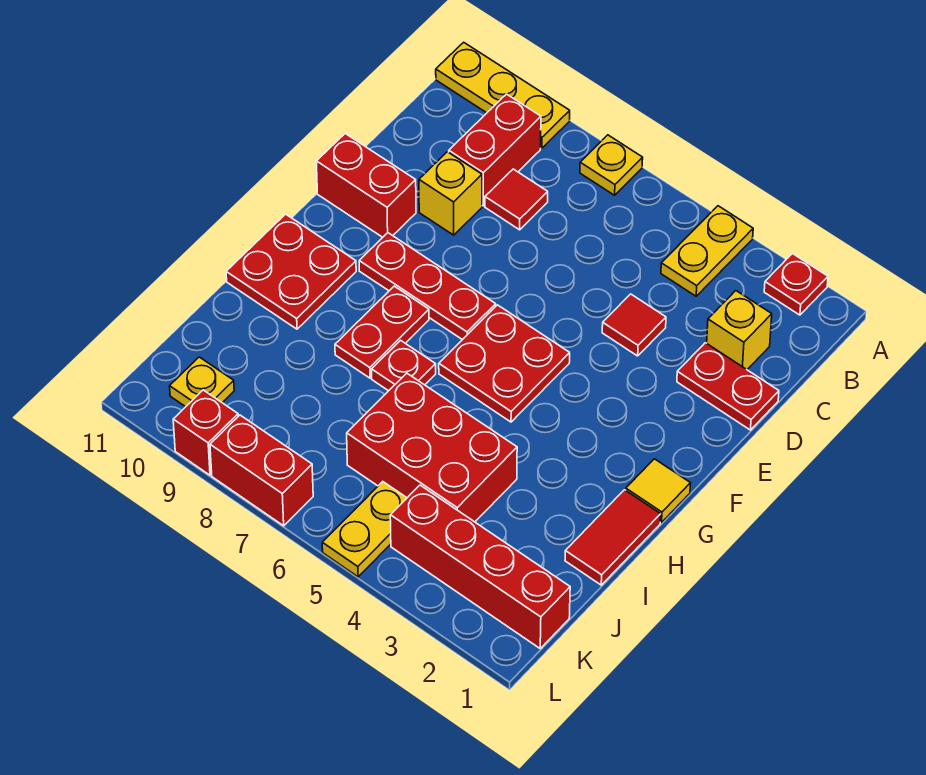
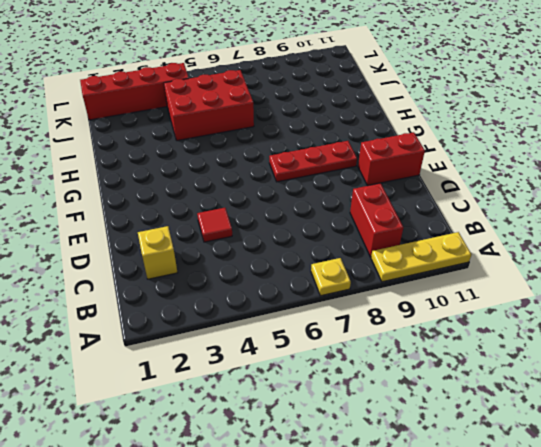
none -> red 1x1 plate [764,254,828,315]
none -> yellow 1x2 plate [661,206,753,296]
none -> red 1x1 tile [485,169,548,230]

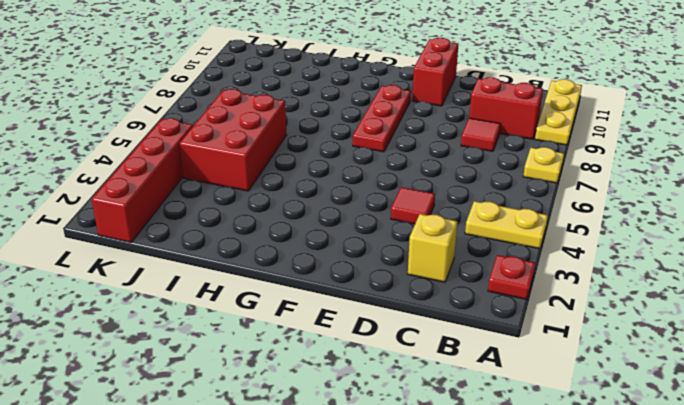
none -> red 1x2 plate [677,343,779,430]
none -> yellow 1x1 brick [419,152,482,235]
none -> red 2x2 plate [439,305,570,422]

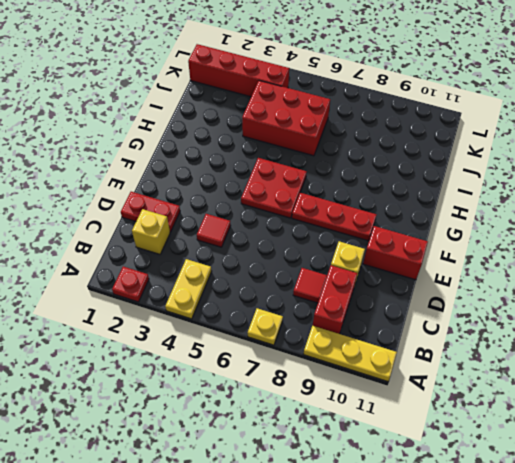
none -> yellow 1x1 tile [626,459,690,522]
none -> red 1x2 plate [335,286,429,378]
none -> red 2x2 plate [226,214,356,329]

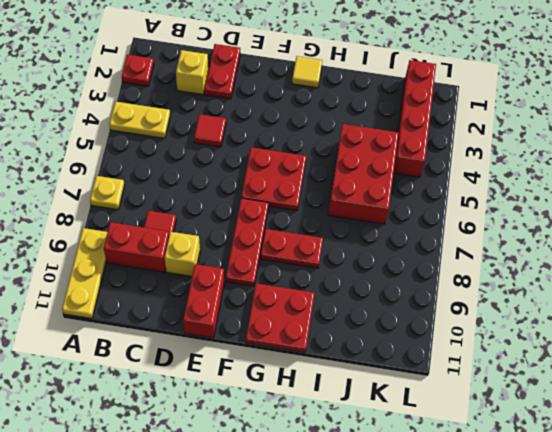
none -> red 1x2 tile [565,490,661,585]
none -> red 1x1 plate [372,340,436,391]
none -> yellow 1x2 plate [322,482,407,577]

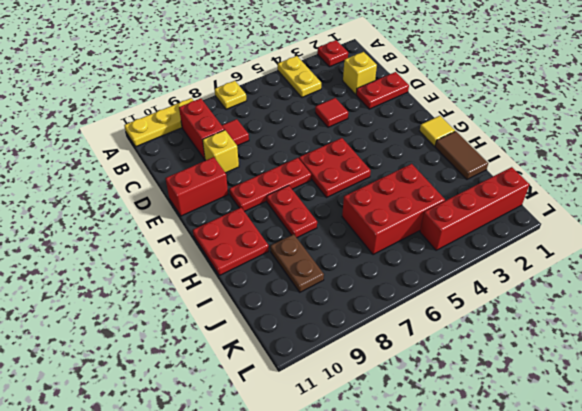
brown 1x2 tile [435,131,488,179] -> red 1x2 tile [565,490,661,585]
brown 1x2 plate [270,234,324,292] -> none
none -> red 1x1 plate [372,340,436,391]
none -> yellow 1x2 plate [322,482,407,577]
none -> yellow 1x1 plate [170,357,234,407]

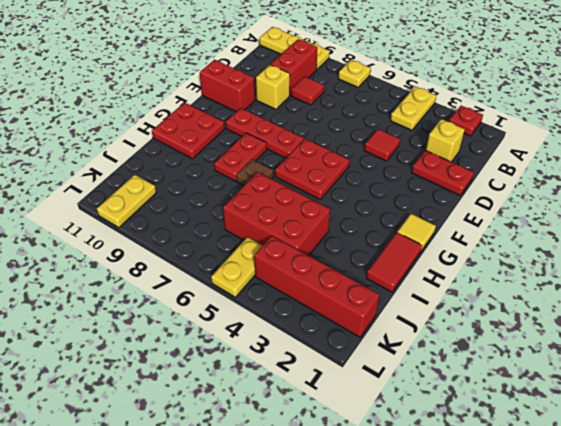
brown 1x1 plate [236,159,273,186] -> red 1x1 plate [372,340,436,391]
yellow 1x2 plate [97,175,156,228] -> yellow 1x1 plate [170,357,234,407]
none -> red 1x2 brick [210,415,313,526]
none -> red 1x1 brick [173,390,238,475]

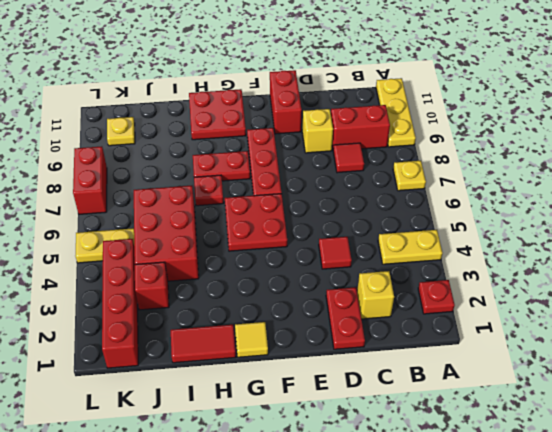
red 1x1 brick [135,262,169,310] -> red 1x1 brick moved to [173,390,238,475]

